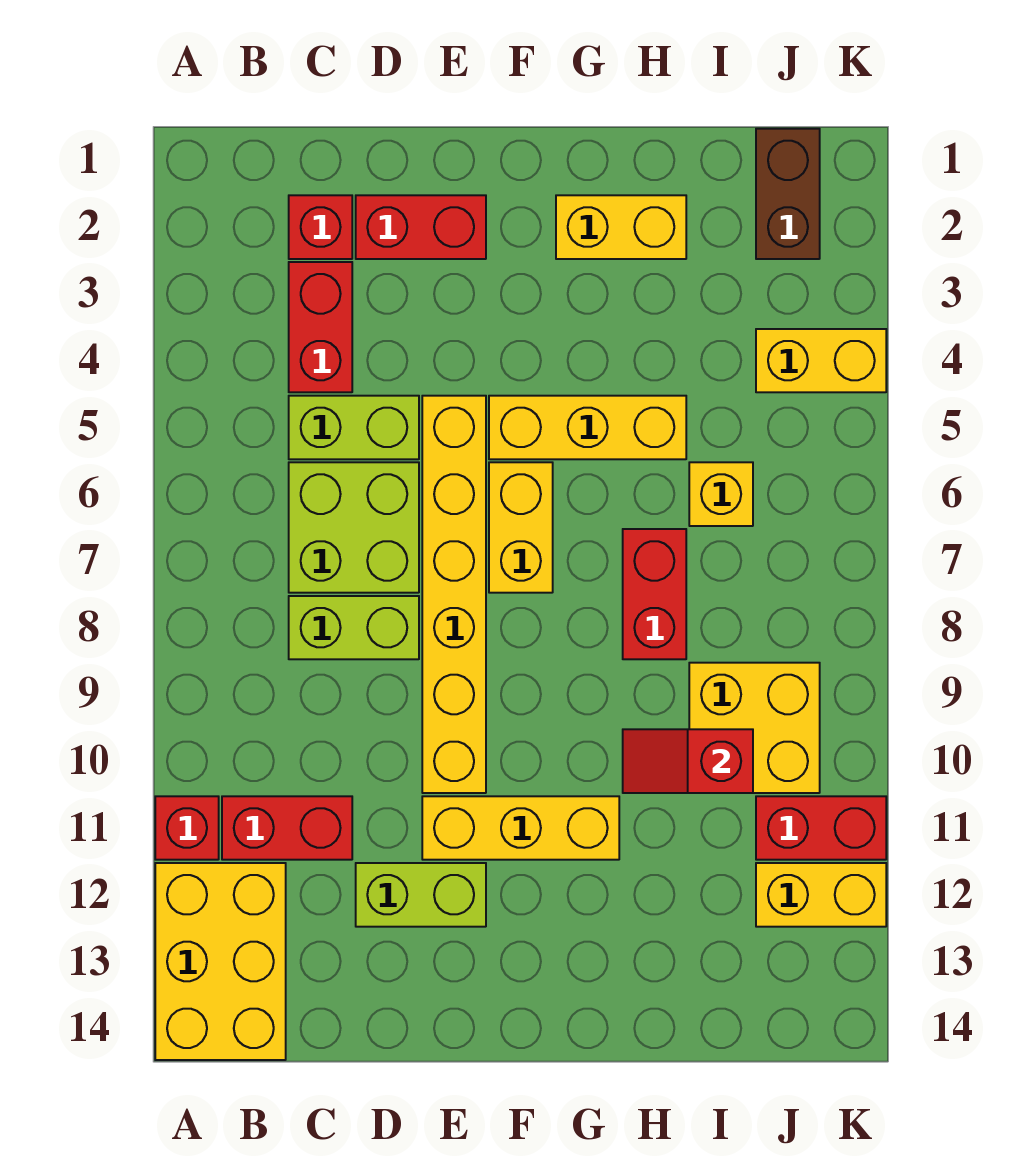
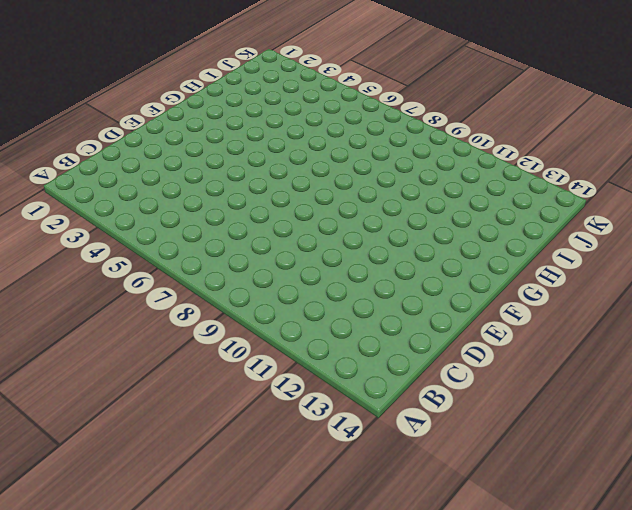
none -> red 1x1 brick [155,796,219,860]
none -> yellow 2x3 brick [155,863,286,1060]
none -> red 1x2 brick [222,796,352,860]

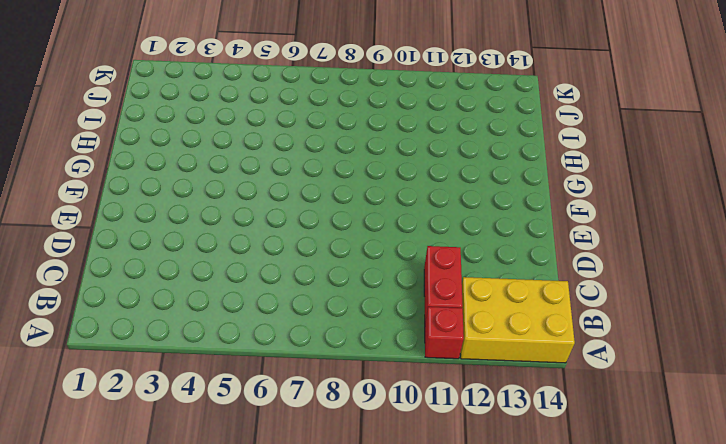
none -> red 1x1 brick [289,195,352,259]
none -> red 1x2 brick [289,262,352,392]
none -> lime 1x2 brick [289,396,419,459]

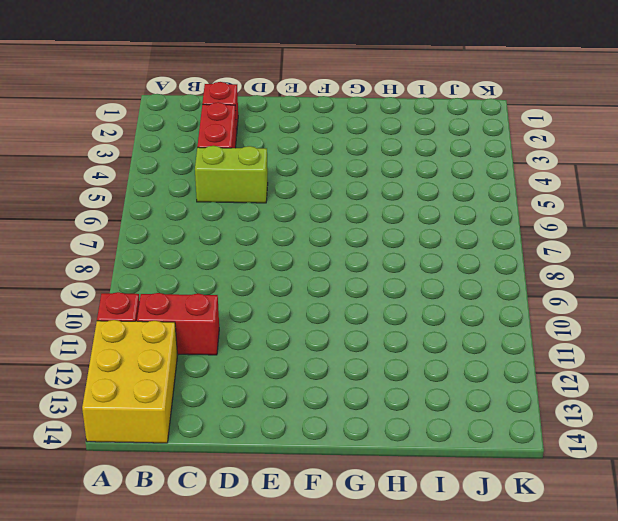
none -> lime 2x2 brick [289,462,419,593]
none -> lime 1x2 brick [289,596,419,659]
none -> red 1x2 brick [356,195,486,259]

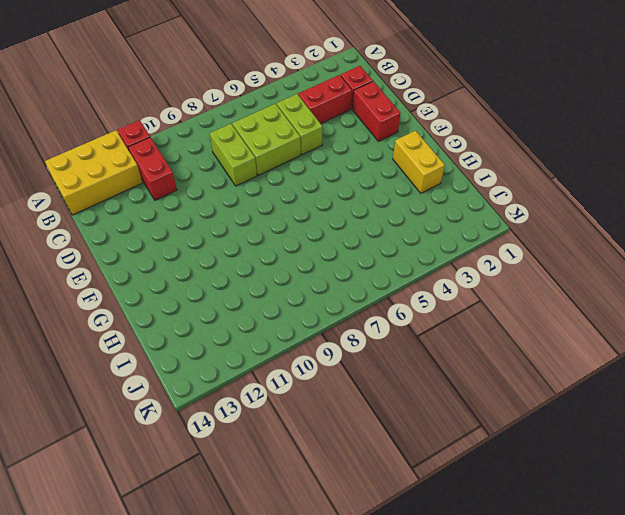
none -> lime 1x2 brick [356,863,486,927]
none -> yellow 1x6 brick [422,396,486,793]
none -> yellow 1x3 brick [422,796,619,860]

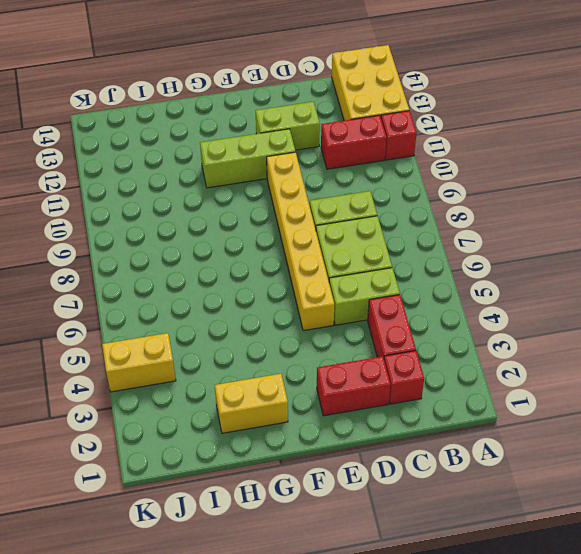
lime 1x3 brick [200,129,295,188] -> yellow 1x3 brick [422,796,619,860]
none -> yellow 1x3 brick [489,396,686,459]
none -> yellow 1x2 brick [489,462,553,593]
none -> red 1x2 brick [623,529,686,659]

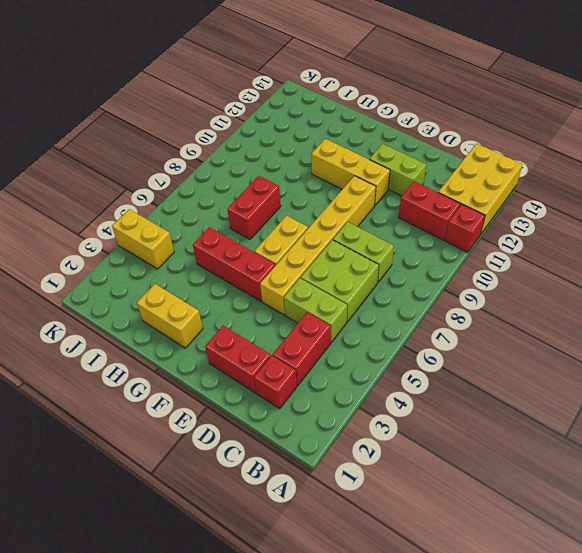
red 1x3 brick [193,227,275,301] -> yellow 1x3 brick [489,396,686,459]
none -> yellow 1x1 brick [689,462,753,526]
none -> yellow 2x2 brick [689,663,820,793]
none -> brown 1x2 brick [756,129,820,259]

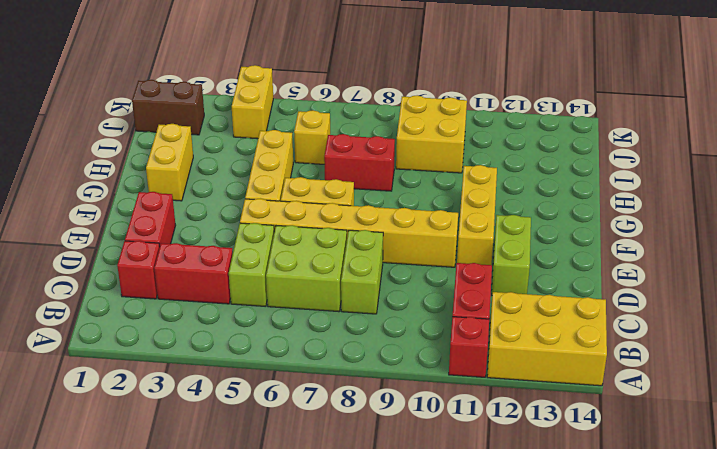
none -> red 1x2 brick [756,796,886,860]
none -> yellow 1x2 brick [756,863,886,927]
none -> red 1x2 slope [623,729,753,793]

